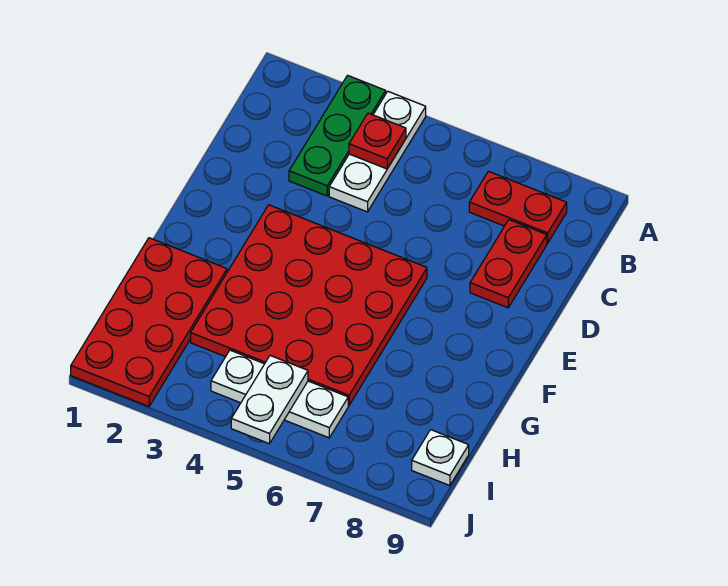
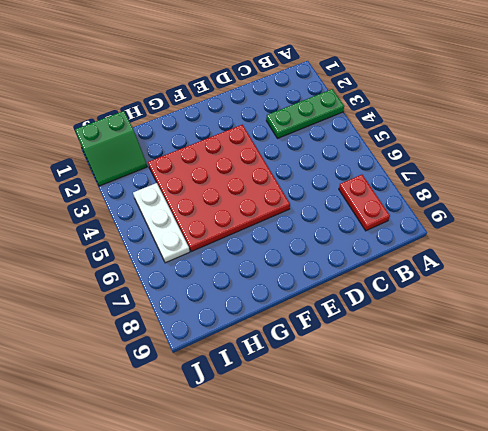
green 2x2 slope [75,111,147,186] -> red 2x4 plate [71,238,227,407]
none -> white 1x3 plate [329,91,426,212]
none -> red 1x2 plate [470,220,547,308]

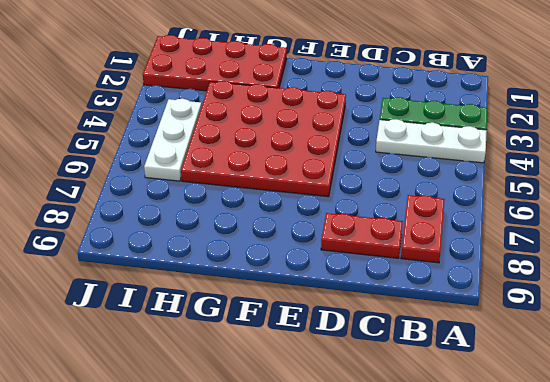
none -> white 1x1 plate [412,430,469,486]
none -> red 1x1 plate [349,113,406,169]

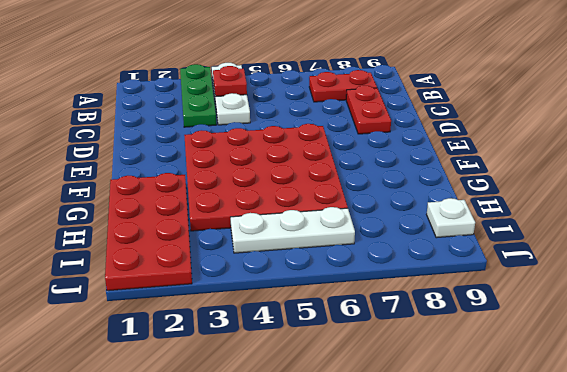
none -> white 1x2 plate [231,356,308,444]

